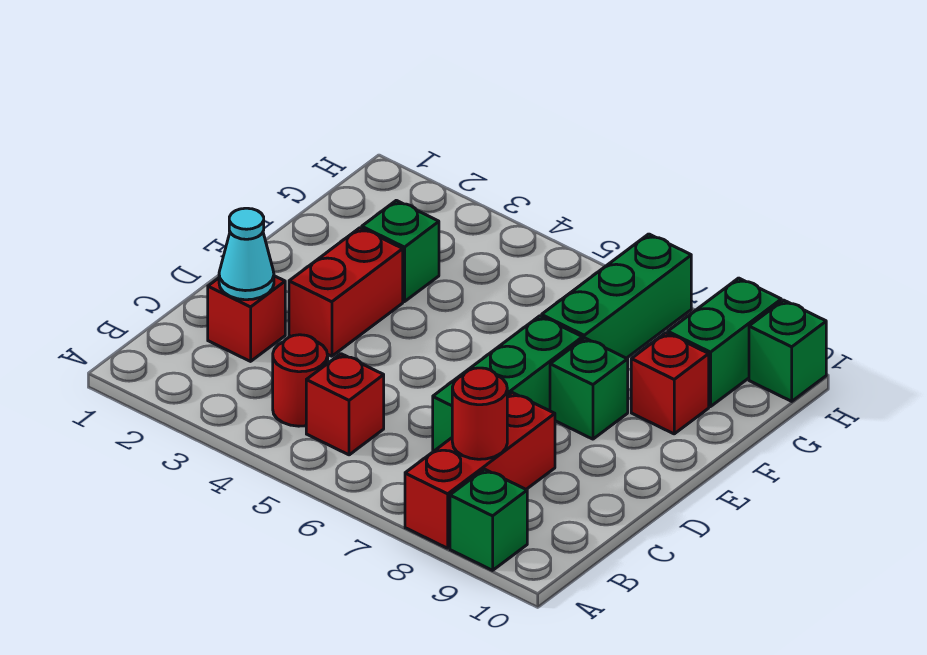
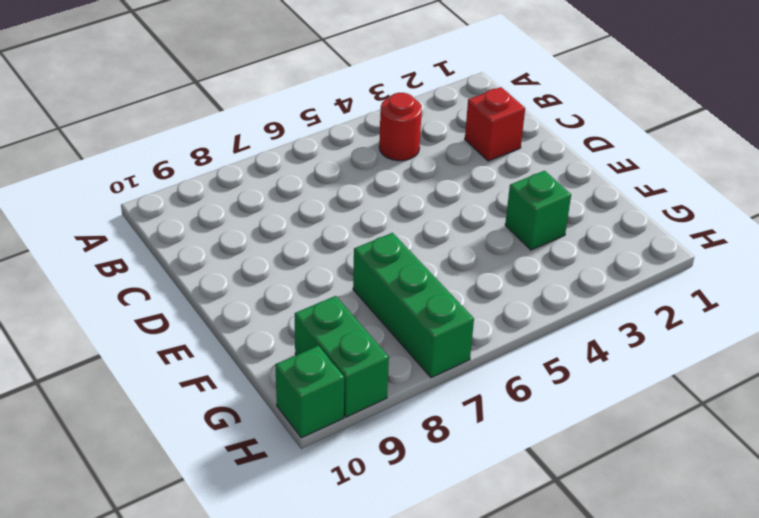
none -> red 1x3 brick [405,393,555,548]
none -> green 1x1 brick [450,469,527,570]
none -> red 1x1 brick [306,354,384,455]

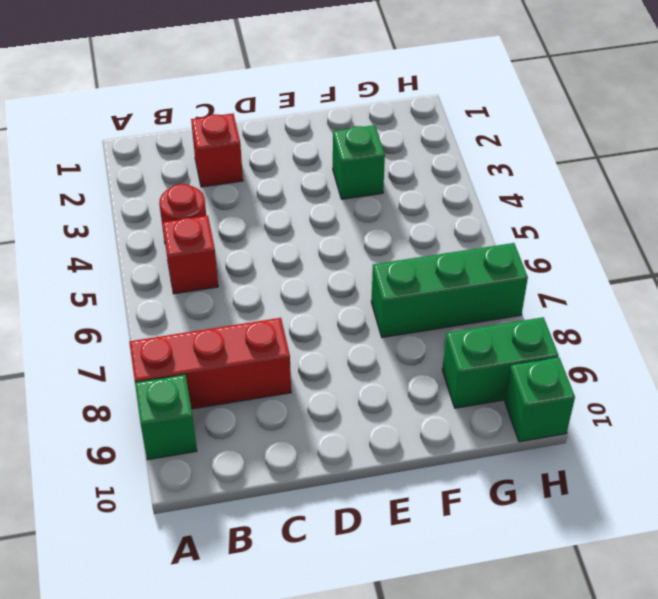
none -> green 1x3 brick [433,316,583,451]
none -> red 1x2 brick [289,228,403,356]
none -> green 1x1 brick [550,338,628,439]

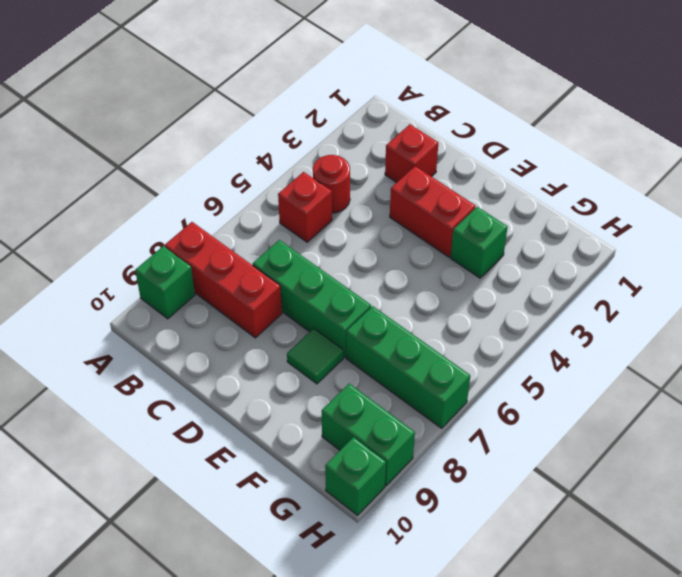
green 1x1 tile [287,328,343,384] -> green 1x1 brick [550,338,628,439]
none -> red 1x1 brick [631,333,709,434]
none -> red 1x1 round brick [452,368,507,459]
none -> cyan 1x1 cone [219,208,274,300]

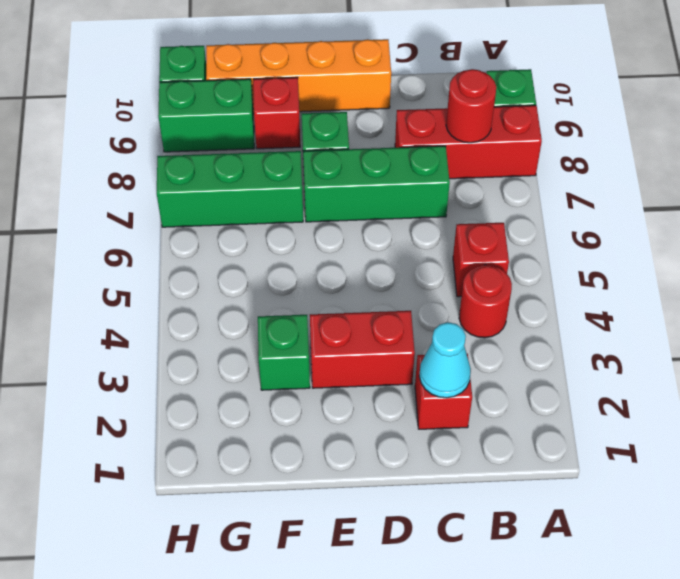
orange 1x4 brick [206,39,391,113] -> none

